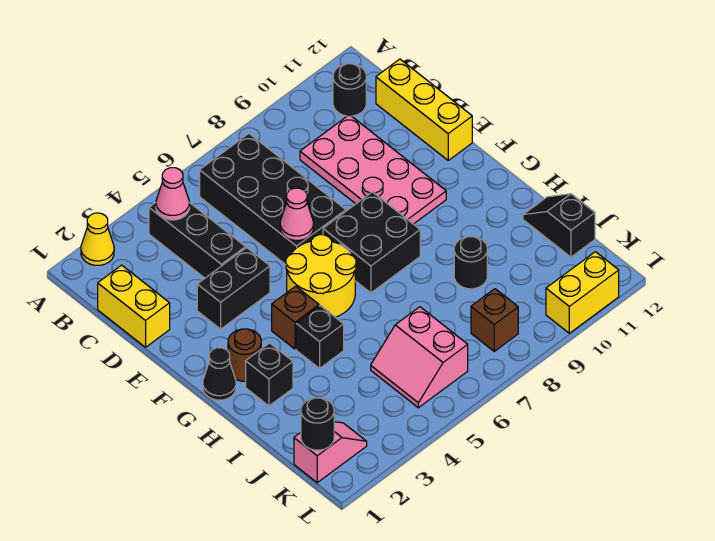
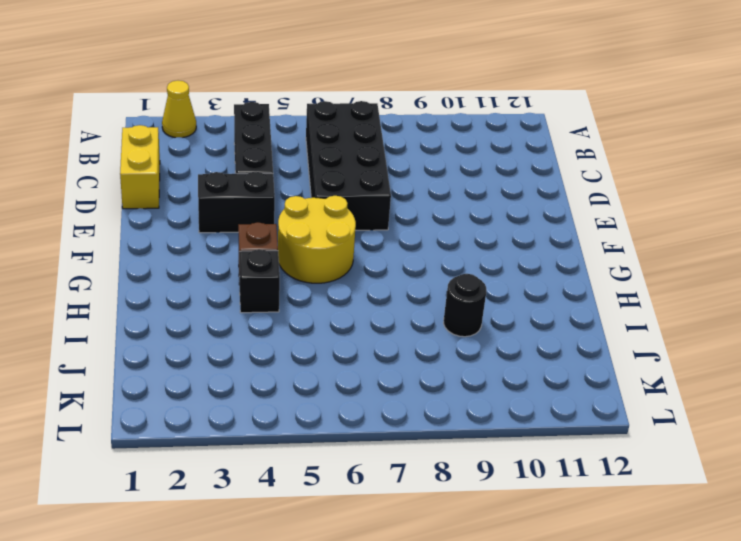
none -> black 1x1 round brick [333,64,366,116]
none -> pink 2x4 plate [300,115,446,224]
none -> yellow 1x3 brick [376,59,472,160]

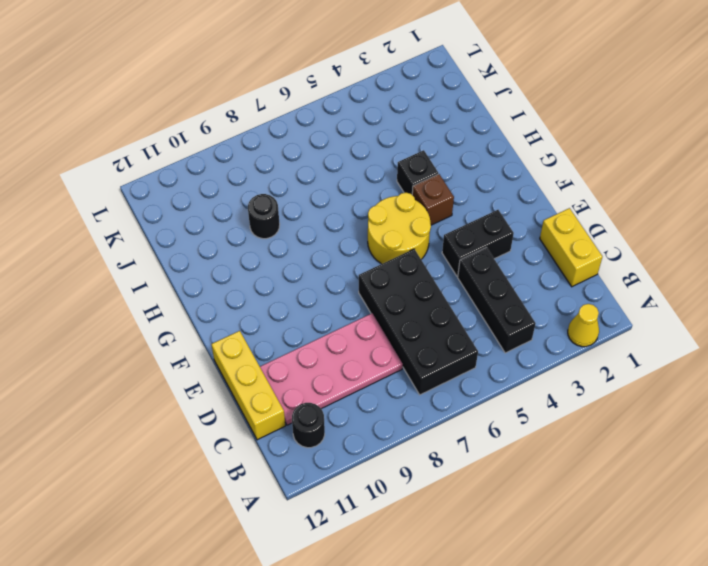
pink 2x4 plate [260,313,403,425] -> pink 2x4 plate turned to [300,115,446,224]
none -> black 2x2 brick [323,192,420,293]
none -> black 1x1 cone [203,348,236,400]
none -> brown 1x1 round brick [228,329,261,381]

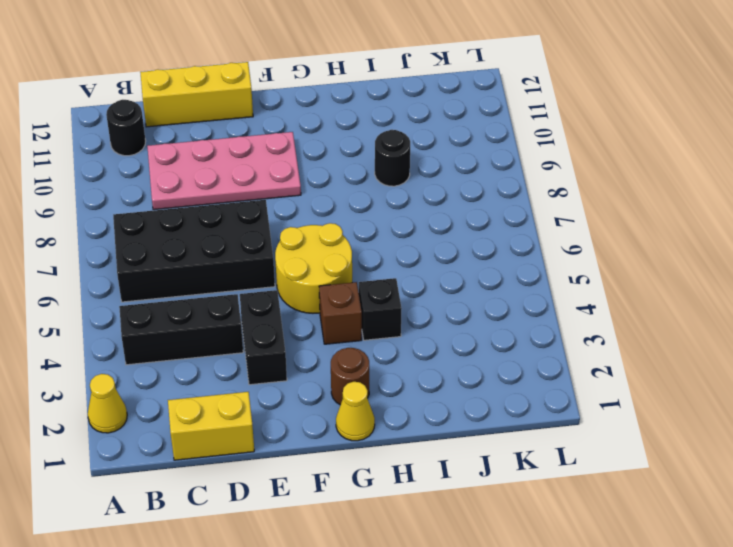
yellow 1x1 cone [336,382,375,441] -> black 1x1 cone [203,348,236,400]
none -> black 2x2 brick [323,192,420,293]
none -> black 1x1 brick [246,343,293,406]
none -> black 1x2 slope [523,194,595,257]

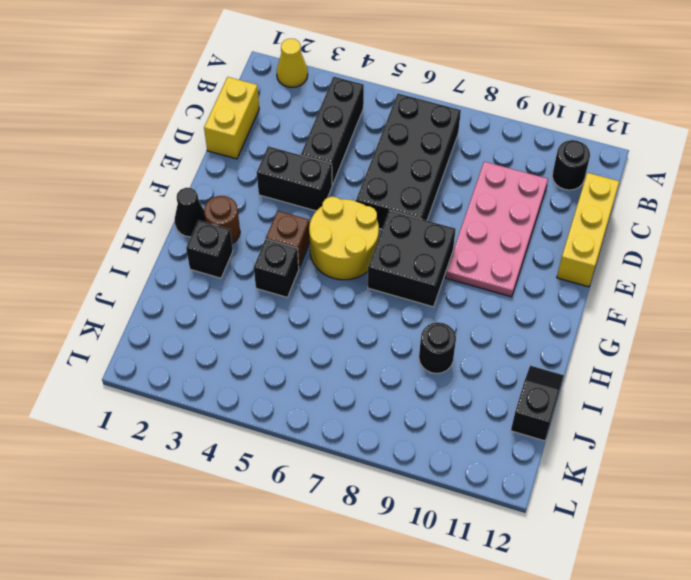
none -> pink 2x2 slope [371,307,468,408]
none -> pink 1x2 slope [294,422,367,483]
none -> brown 1x1 brick [471,289,518,351]

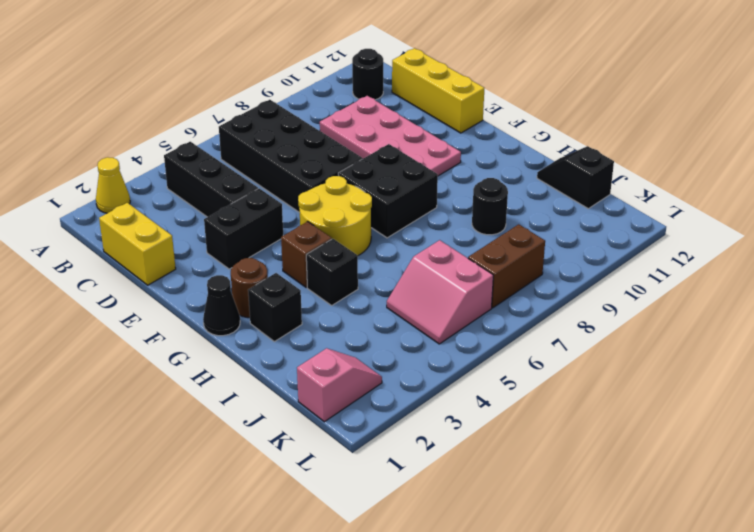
brown 1x2 brick [468,224,545,308] -> brown 1x1 brick [471,289,518,351]
none -> yellow 1x2 brick [546,252,619,333]
none -> pink 1x1 cone [156,168,189,220]
none -> pink 1x1 cone [280,188,313,241]

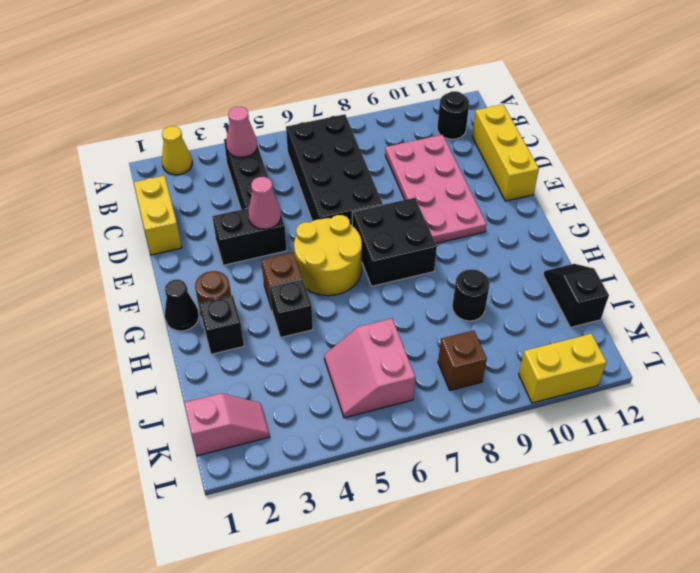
pink 1x1 cone [248,177,281,229] -> pink 1x1 cone moved to [280,188,313,241]
none -> black 1x1 round brick [301,398,334,450]

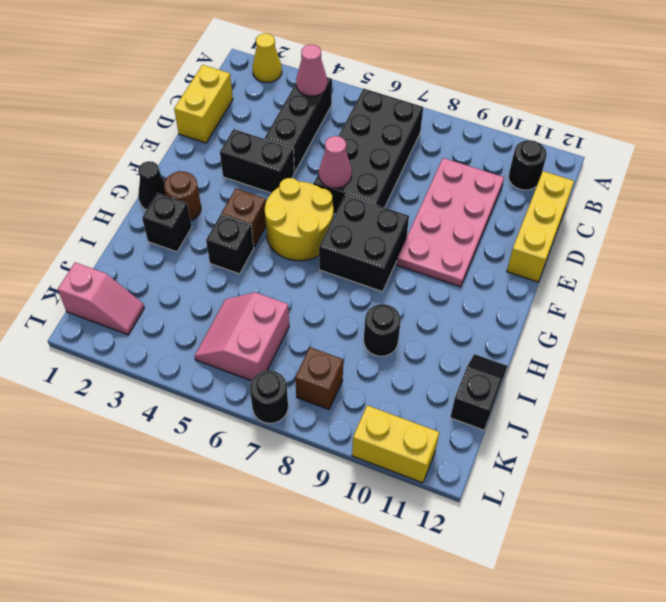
black 1x1 round brick [250,370,288,423] -> black 1x1 round brick moved to [301,398,334,450]

